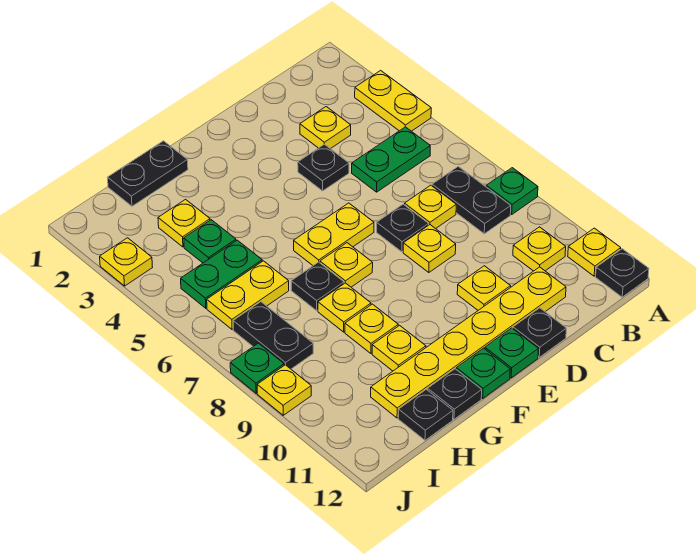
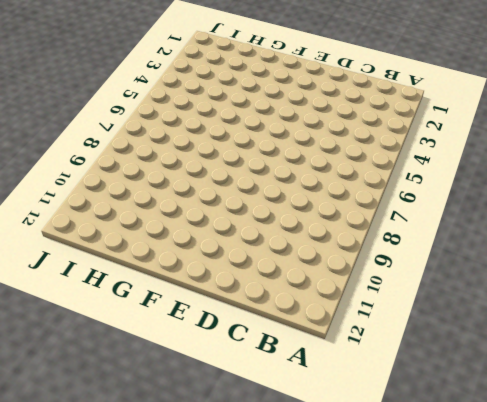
none -> yellow 1x2 plate [355,70,431,131]
none -> green 1x1 plate [486,168,538,214]
none -> yellow 1x1 plate [568,228,621,276]
none -> black 1x1 plate [596,249,649,297]

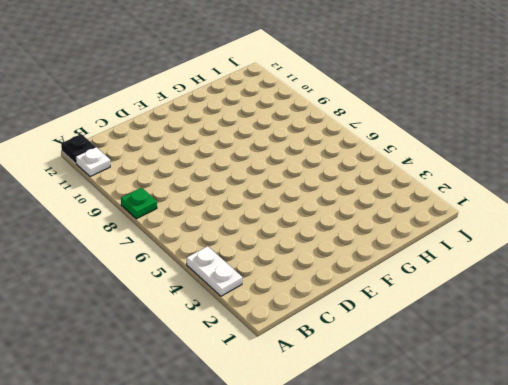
white 1x2 plate [187,246,242,296] -> yellow 1x2 plate [355,70,431,131]
white 1x1 plate [76,147,110,177] -> yellow 1x1 plate [568,228,621,276]
none -> green 1x2 plate [352,127,430,192]
none -> black 1x2 plate [432,166,511,234]
none -> yellow 1x1 plate [513,227,566,271]
none -> yellow 1x1 plate [300,107,351,149]

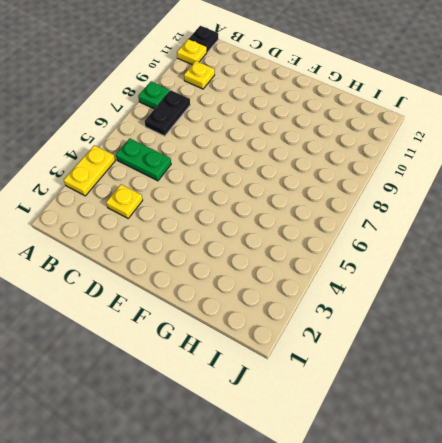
none -> yellow 1x1 plate [404,185,456,229]
none -> yellow 1x6 plate [371,267,566,418]
none -> black 1x1 plate [298,144,349,191]
none -> black 1x1 plate [377,204,429,252]

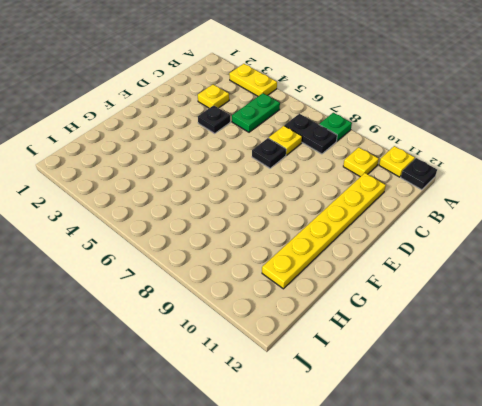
none -> yellow 1x1 plate [403,225,456,273]
none -> yellow 1x1 plate [457,266,511,310]
none -> black 1x1 plate [513,308,567,357]
none -> yellow 1x2 plate [294,203,374,266]

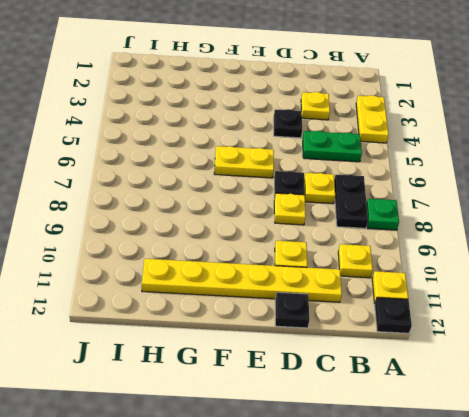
none -> green 1x1 plate [485,328,538,378]
none -> yellow 1x1 plate [320,243,373,287]
none -> green 1x1 plate [456,348,510,398]
none -> black 1x2 plate [107,141,188,206]

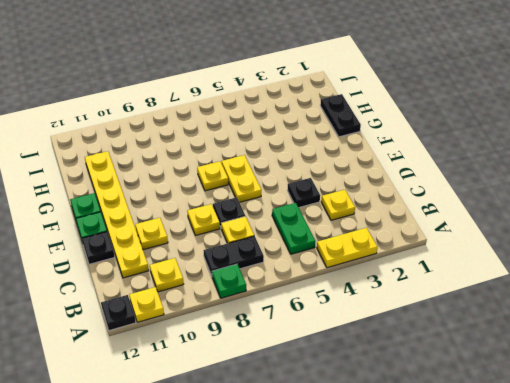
none -> black 1x1 plate [291,262,344,311]
none -> yellow 1x1 plate [318,283,371,332]
none -> yellow 1x1 plate [345,304,398,353]
none -> yellow 1x1 plate [372,325,426,371]

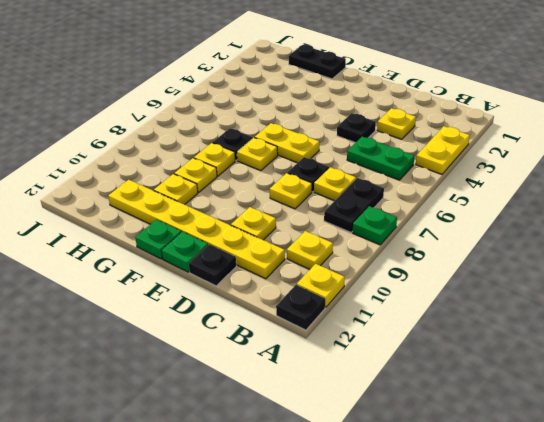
none -> black 1x1 plate [428,369,482,419]
none -> yellow 1x1 plate [158,199,210,247]
none -> green 1x1 plate [184,220,236,263]
none -> green 1x2 plate [181,240,262,308]

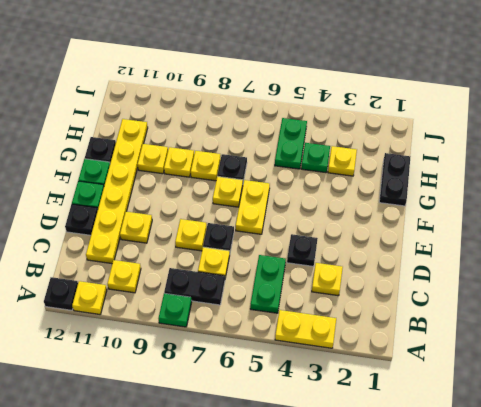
none -> yellow 1x2 plate [207,261,289,329]
none -> black 1x1 plate [398,389,453,440]
none -> black 1x2 plate [233,302,313,369]
none -> yellow 1x1 plate [100,238,153,286]

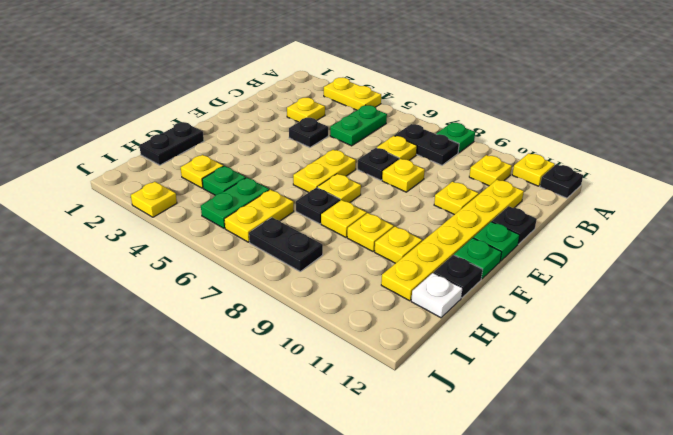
white 1x1 plate [411,273,463,318] -> black 1x1 plate [398,389,453,440]
none -> green 1x1 plate [230,343,284,393]
none -> yellow 1x1 plate [257,365,311,415]

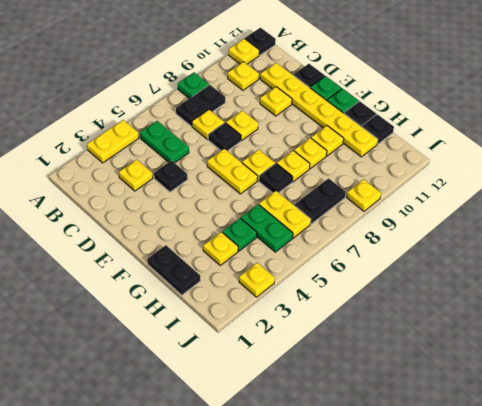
none -> green 1x1 plate [230,343,284,393]

